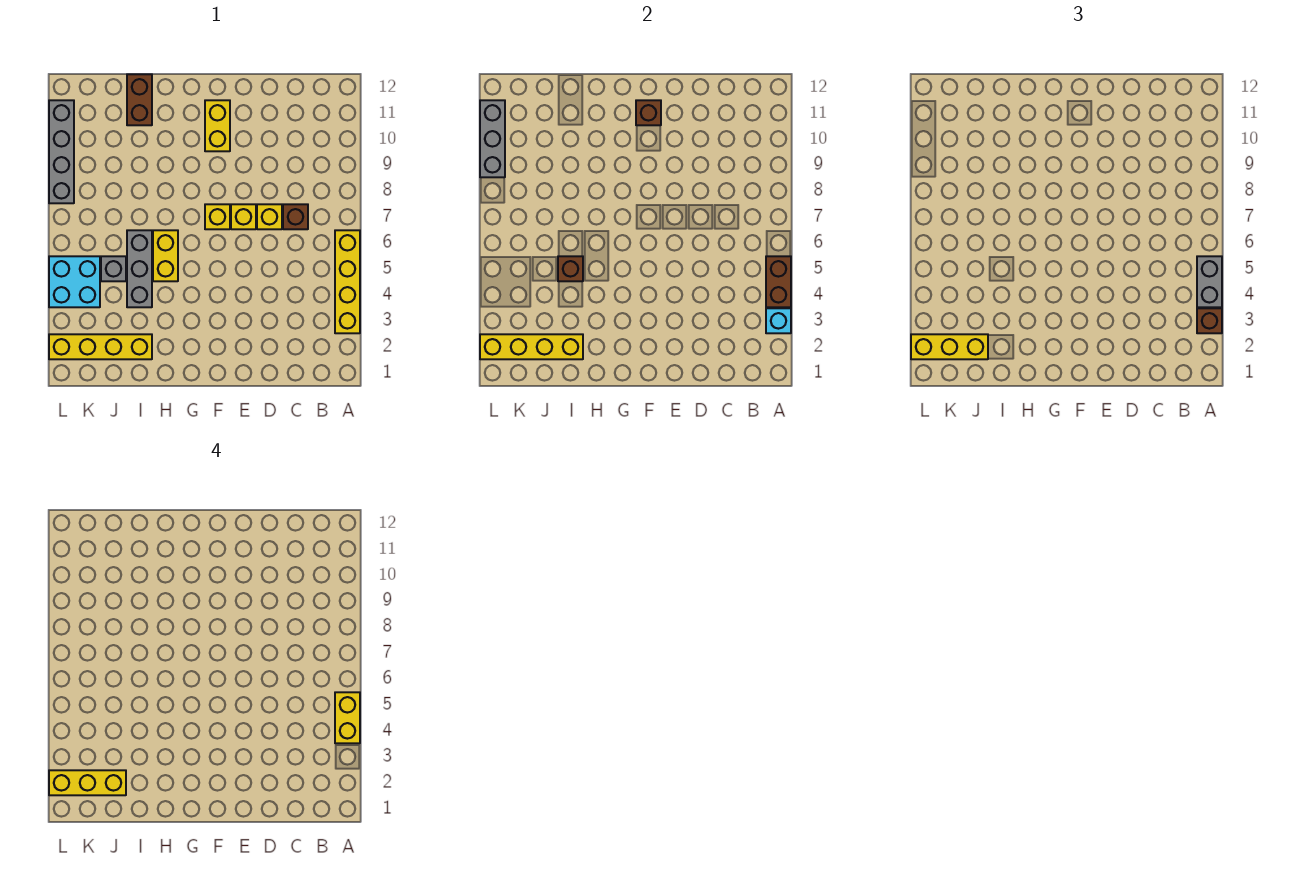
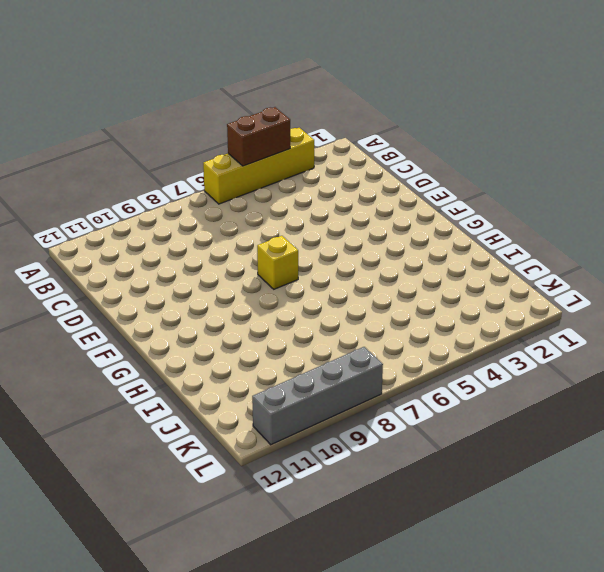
none -> brown 1x1 brick [283,204,308,229]
none -> yellow 1x1 brick [257,204,282,229]
none -> yellow 1x1 brick [231,204,256,229]

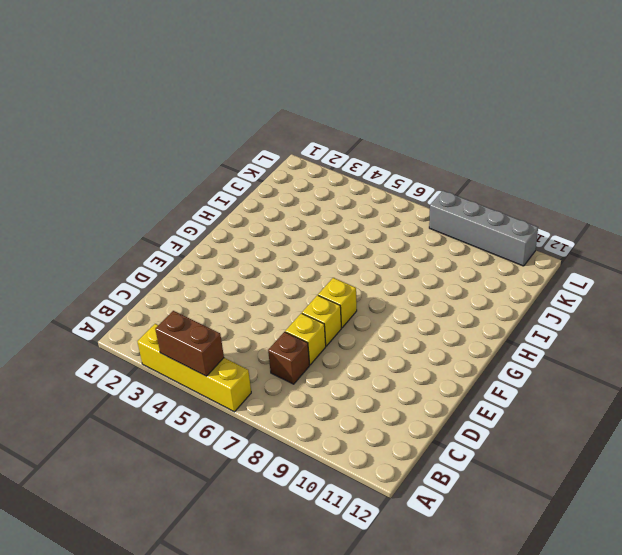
none -> yellow 1x2 brick [205,100,230,151]
none -> yellow 1x2 brick [153,230,178,281]
none -> yellow 1x4 brick [49,334,152,359]

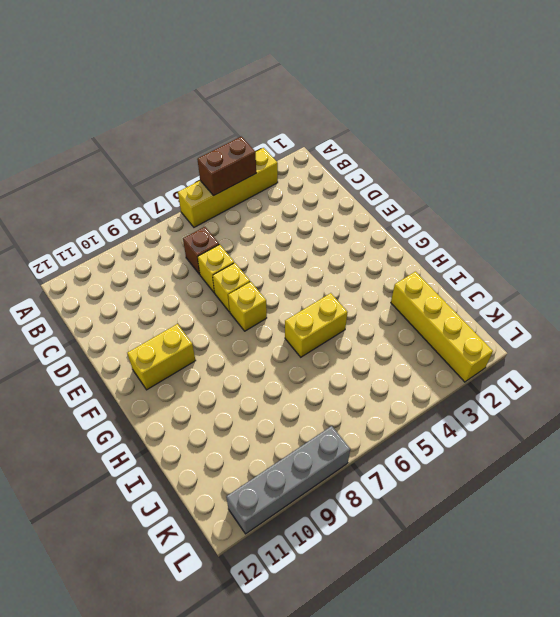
none -> grey 1x3 brick [127,230,152,307]
none -> brown 1x2 brick [127,74,152,125]
none -> grey 1x1 brick [101,256,126,281]

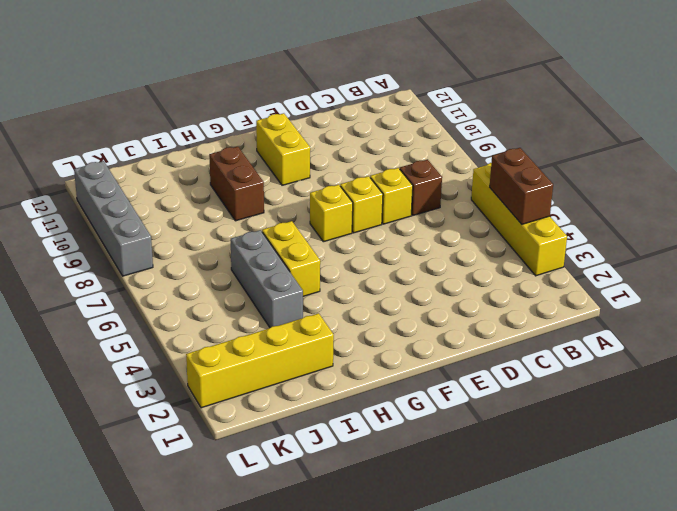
brown 1x2 brick [209,146,264,221] -> brown 1x2 brick moved to [127,74,152,125]
none -> grey 1x1 brick [101,256,126,281]
none -> cyan 2x2 brick [49,256,100,307]
none -> cyan 1x1 brick [766,308,791,333]

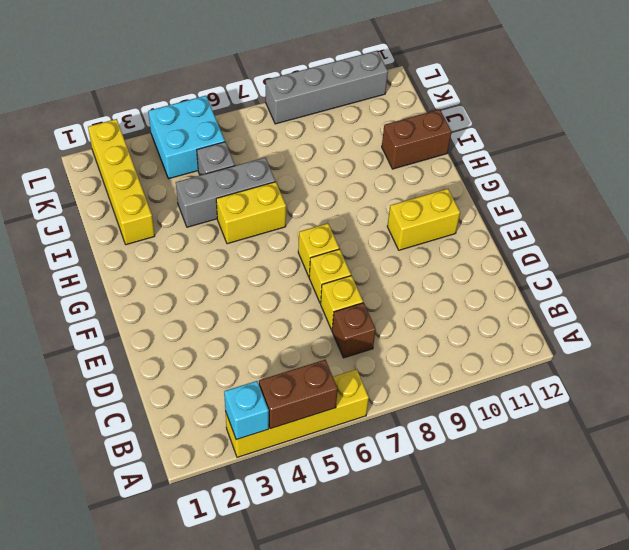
none -> brown 1x1 brick [636,100,661,125]
none -> yellow 1x4 brick [480,334,583,359]
none -> brown 1x1 brick [558,256,583,281]

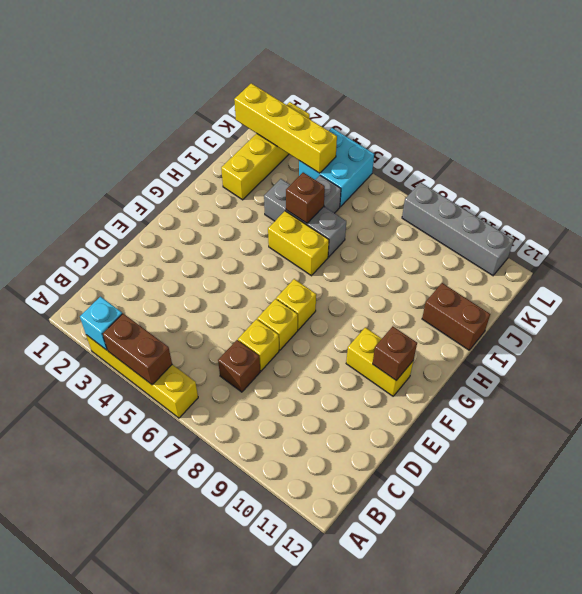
yellow 1x4 brick [234,83,337,173] -> yellow 1x4 brick turned to [480,334,583,359]
none -> grey 1x3 brick [480,100,505,177]
none -> brown 1x1 brick [1197,308,1222,333]
none -> grey 1x2 brick [1197,256,1222,307]

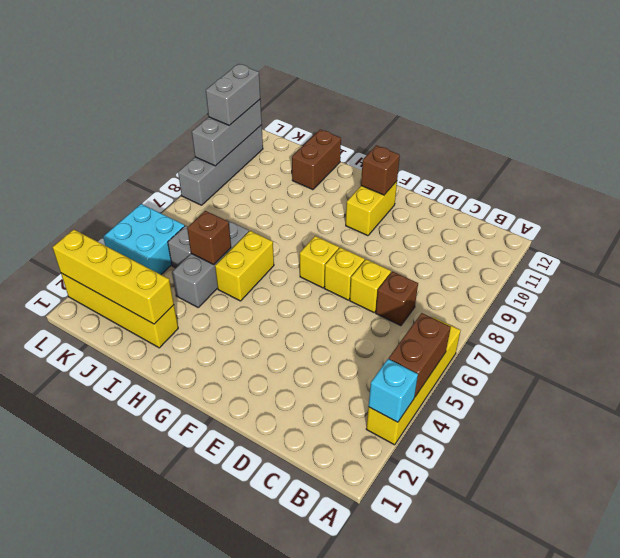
grey 1x2 brick [206,64,260,125] -> grey 1x2 brick moved to [1197,256,1222,307]
none -> brown 1x1 brick [1197,308,1222,333]
none -> yellow 1x3 brick [911,334,988,359]
none -> yellow 1x2 brick [335,692,360,743]

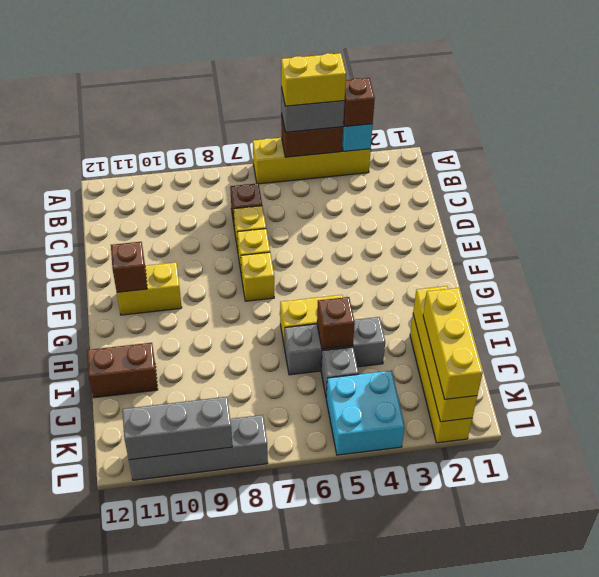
none -> yellow 1x3 brick [49,770,126,795]

